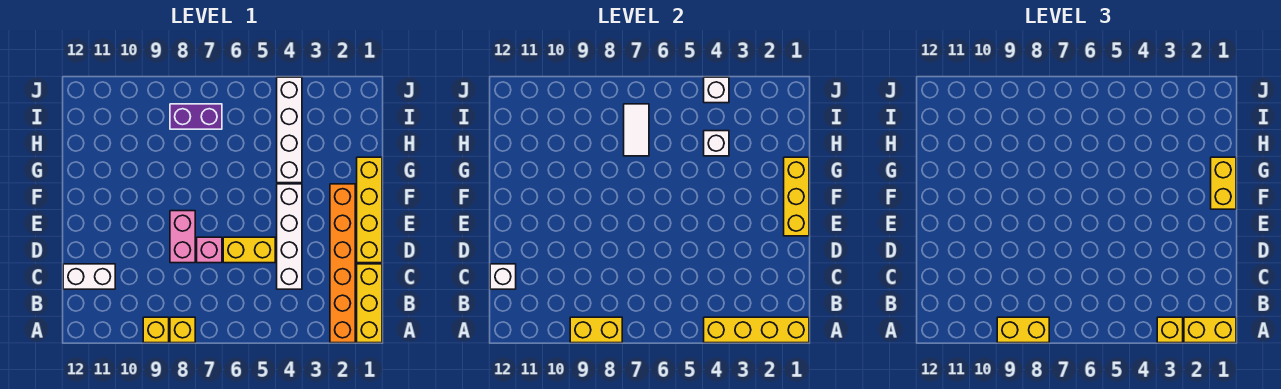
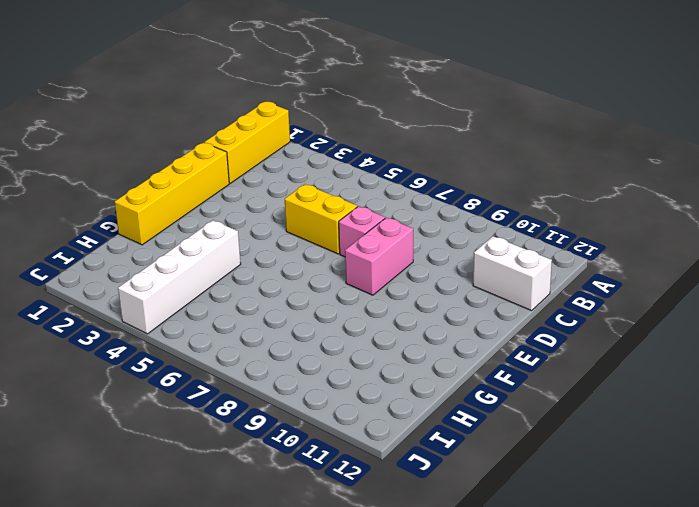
none -> orange 1x6 brick [330,184,355,343]
none -> yellow 1x1 brick [170,317,195,343]
none -> yellow 1x1 brick [143,317,169,343]

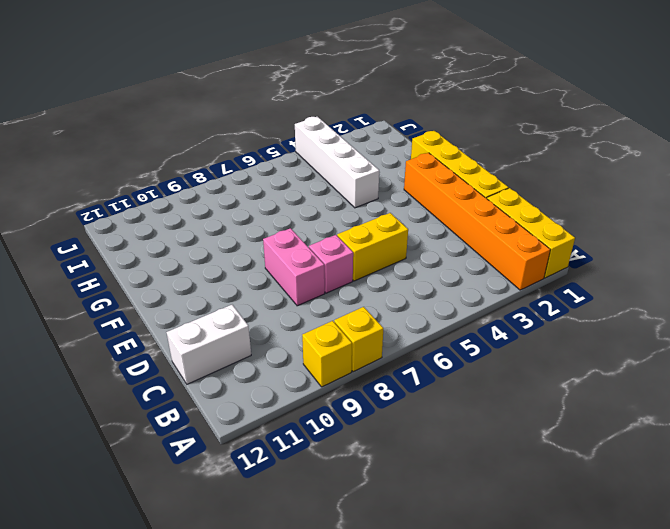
none -> white 1x4 brick [277,184,302,289]
none -> purple 1x2 brick [170,104,222,129]
none -> yellow 1x4 brick [704,317,809,343]

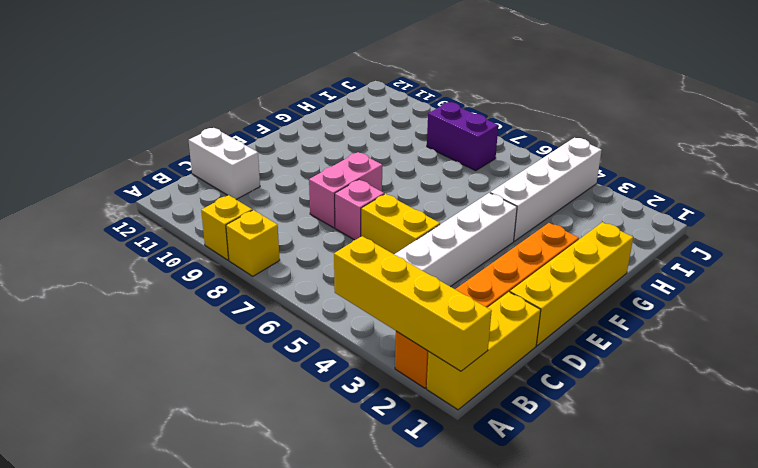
none -> yellow 1x2 brick [570,317,622,343]
none -> white 1x1 brick [490,264,516,289]
none -> yellow 1x3 brick [784,157,809,236]

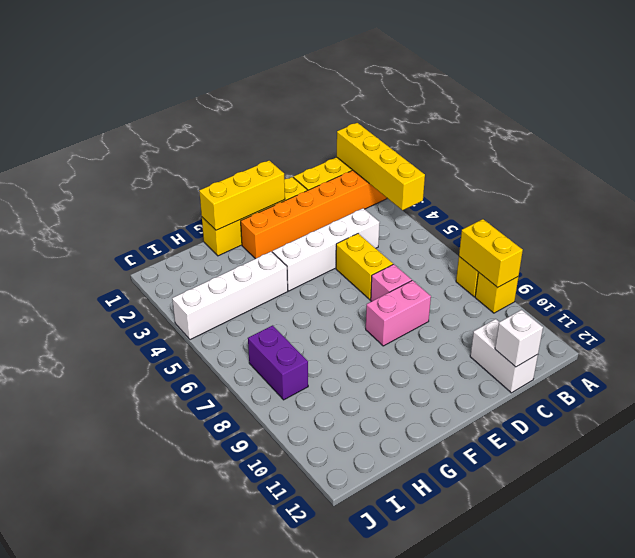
none -> white 1x1 brick [704,131,729,156]
none -> white 1x2 tile [624,104,649,156]
none -> white 1x1 brick [704,77,729,103]

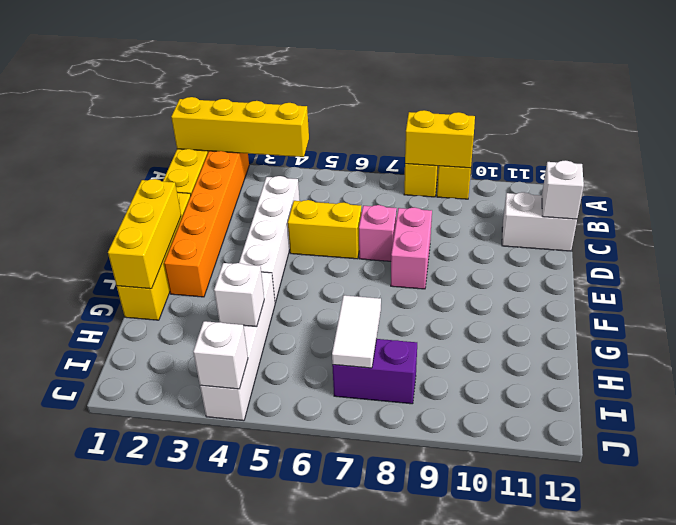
none -> yellow 1x2 brick [1184,317,1236,343]
none -> yellow 1x1 brick [1157,317,1183,343]
none -> yellow 1x2 brick [997,317,1049,343]

